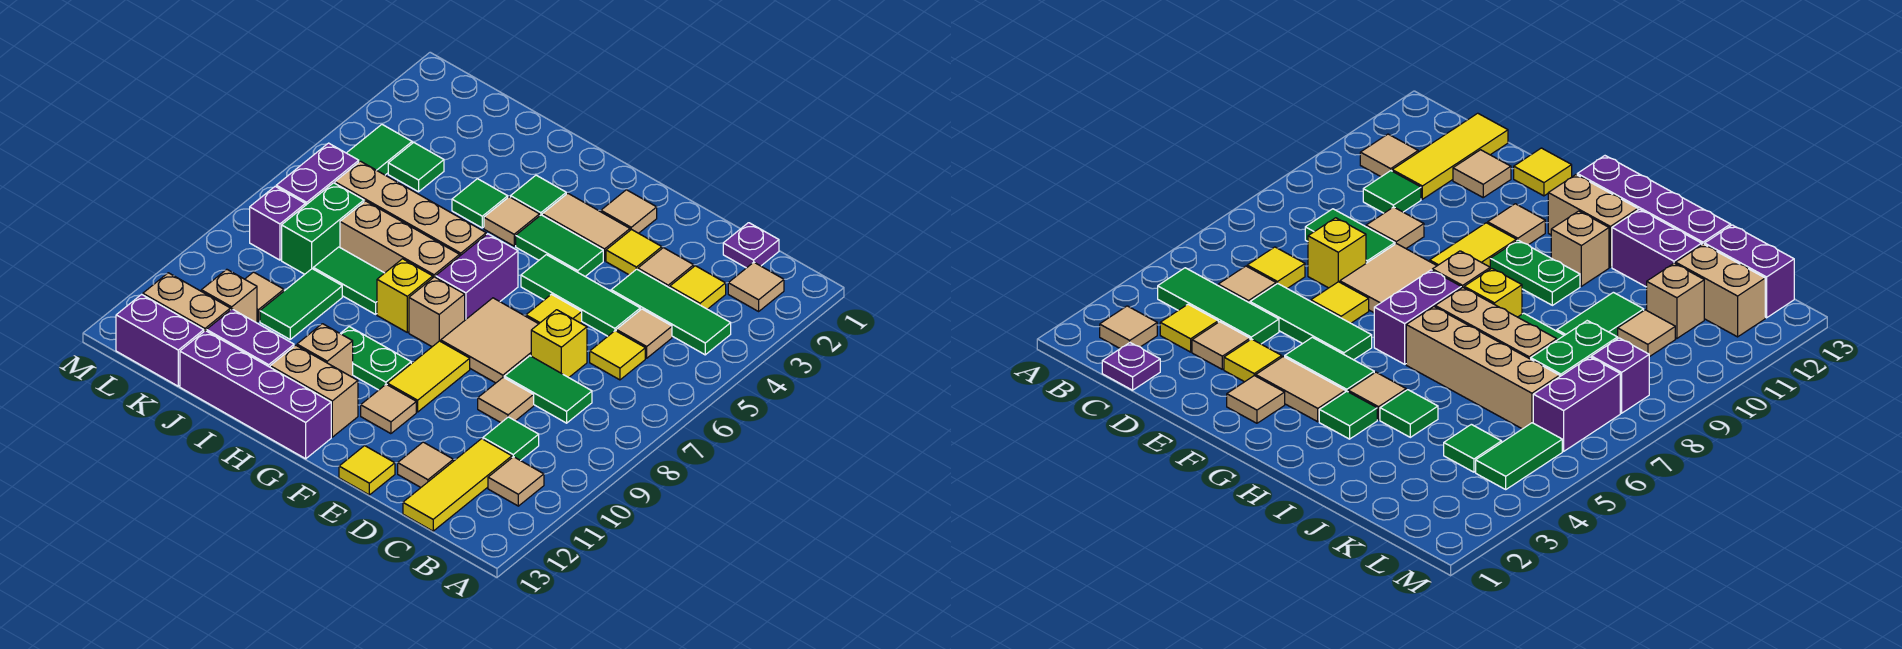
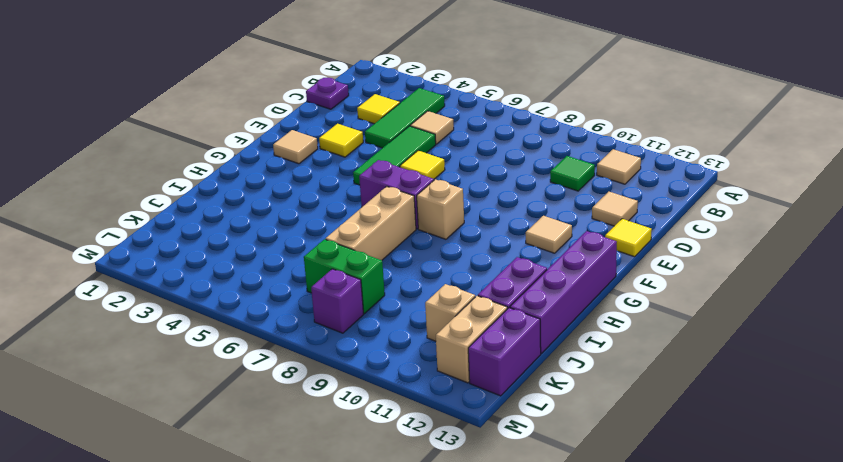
none -> tan 1x1 tile [728,262,784,311]
none -> yellow 1x1 tile [590,331,645,380]
none -> green 1x2 tile [504,356,592,423]
none -> yellow 1x3 tile [403,439,512,531]

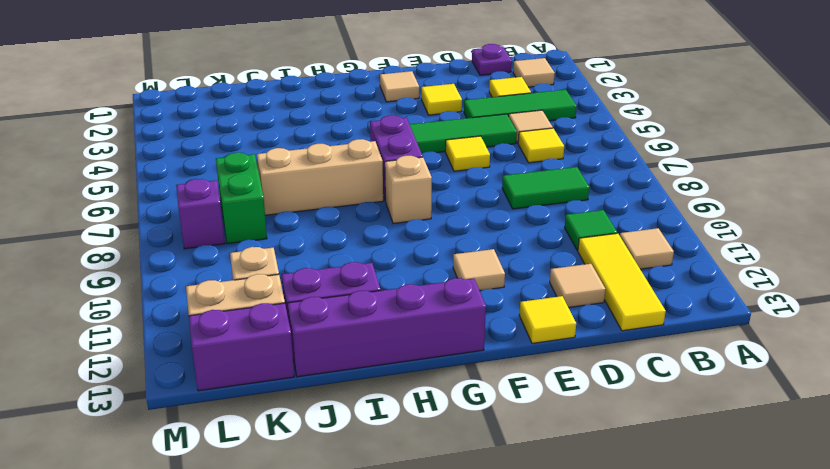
none -> tan 1x1 tile [638,248,694,288]
none -> yellow 1x1 brick [531,310,587,378]
none -> tan 1x1 tile [478,377,534,423]
none -> tan 2x2 tile [441,298,538,383]

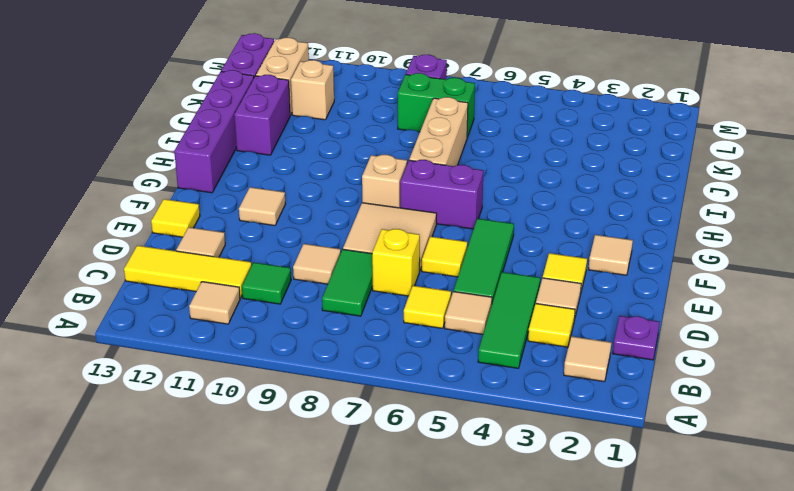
none -> tan 1x2 tile [542,193,630,261]
none -> green 1x2 tile [516,215,603,276]
none -> yellow 1x2 tile [387,341,470,412]
none -> green 1x2 plate [340,327,411,390]

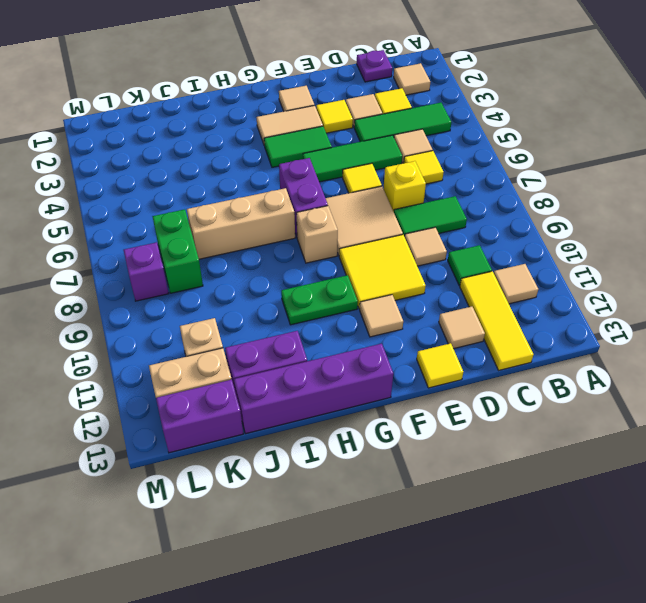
yellow 2x2 tile [339,235,426,309] -> yellow 1x2 tile [387,341,470,412]
none -> tan 1x2 brick [270,345,358,437]
none -> green 1x1 tile [511,175,566,215]
none -> tan 1x1 tile [484,197,540,246]
none -> tan 1x4 brick [335,161,486,256]

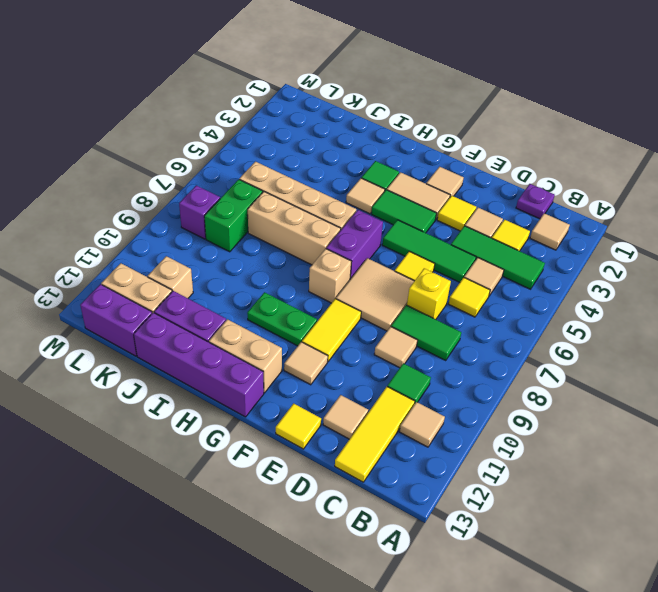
none -> yellow 1x1 brick [377,259,433,332]
none -> tan 1x1 brick [297,324,353,377]
none -> green 1x1 tile [452,179,508,228]
none -> green 1x2 tile [313,247,384,314]

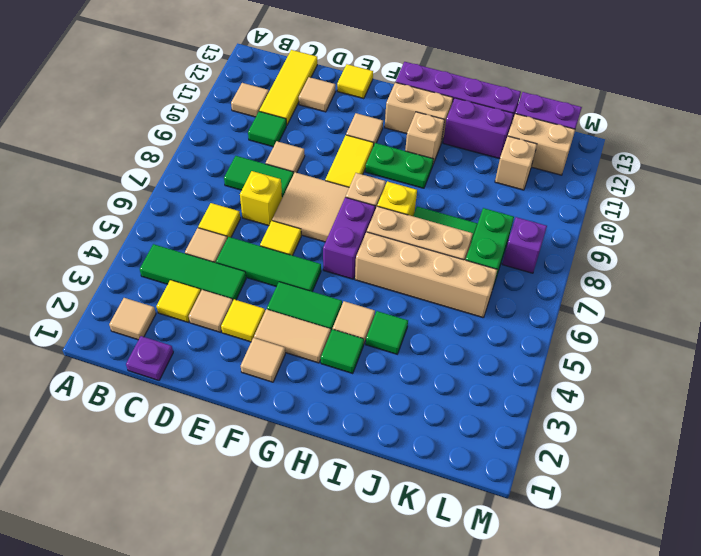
none -> green 1x2 tile [260,269,342,339]
none -> green 1x1 tile [388,142,444,192]
none -> tan 1x1 tile [245,272,284,321]
none -> green 1x2 tile [347,125,412,175]

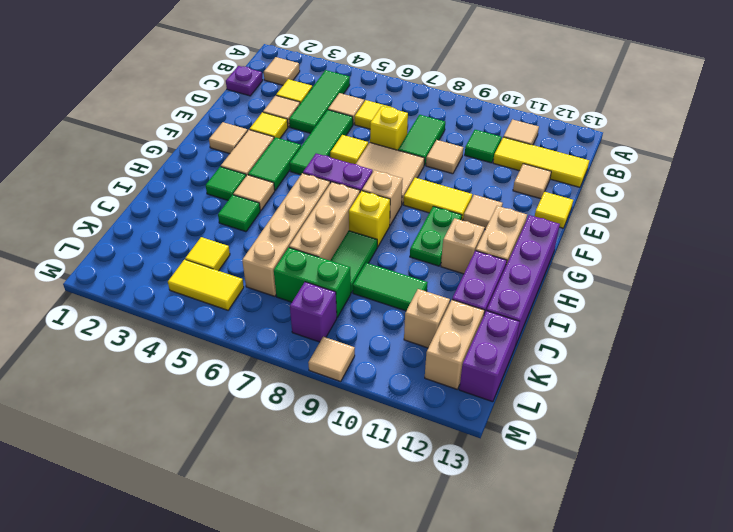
yellow 1x1 tile [185,237,230,271] -> green 1x1 tile [388,142,444,192]
yellow 1x2 tile [168,260,244,310] -> green 1x2 tile [347,125,412,175]
tan 1x1 tile [308,337,355,382] -> tan 1x1 tile moved to [245,272,284,321]
none -> purple 1x2 brick [276,143,359,205]

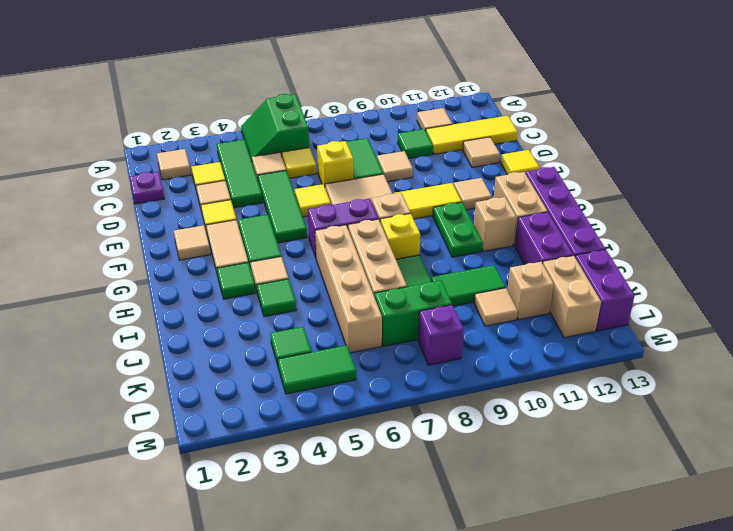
green 2x2 slope [241,94,309,161] -> none
none -> purple 1x2 brick [276,143,359,205]

